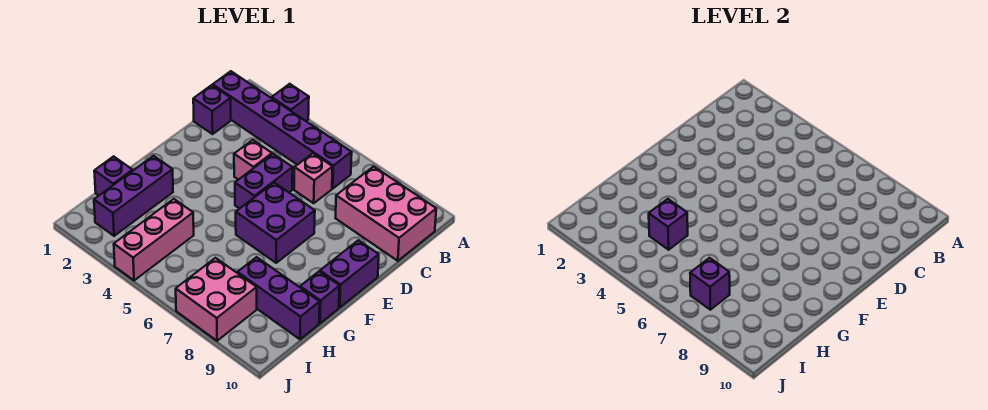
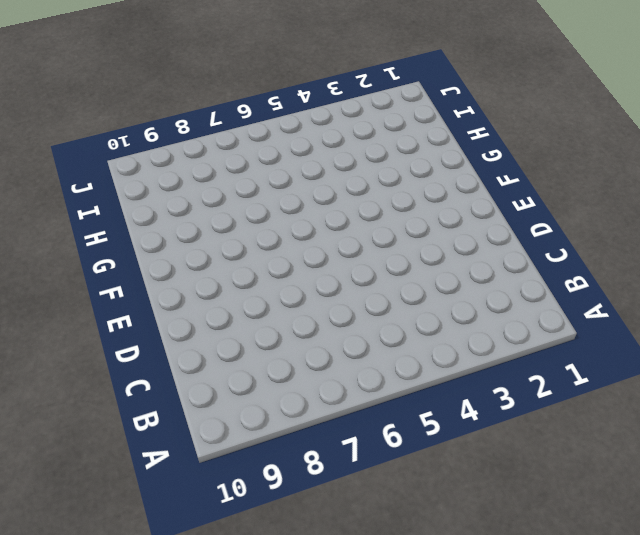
none -> purple 1x1 brick [272,84,309,121]
none -> purple 1x6 brick [213,71,352,188]
none -> pink 2x3 brick [336,167,436,261]

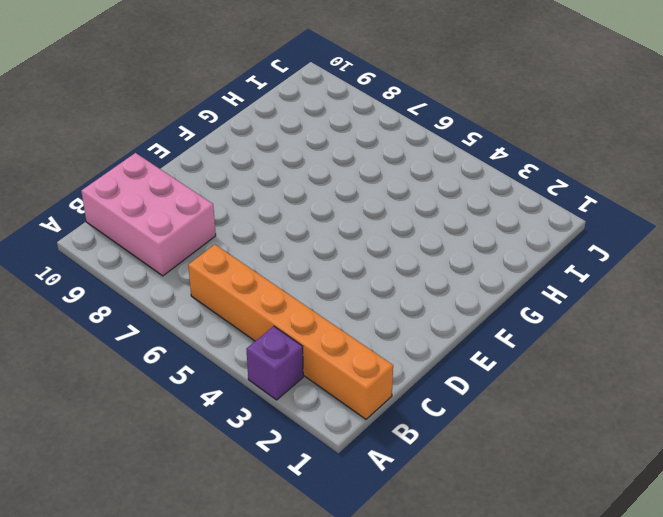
orange 1x6 brick [188,244,393,419] -> purple 1x6 brick [213,71,352,188]
none -> purple 1x1 brick [193,85,231,134]
none -> pink 1x1 brick [294,153,333,203]
none -> pink 1x1 brick [234,140,272,180]

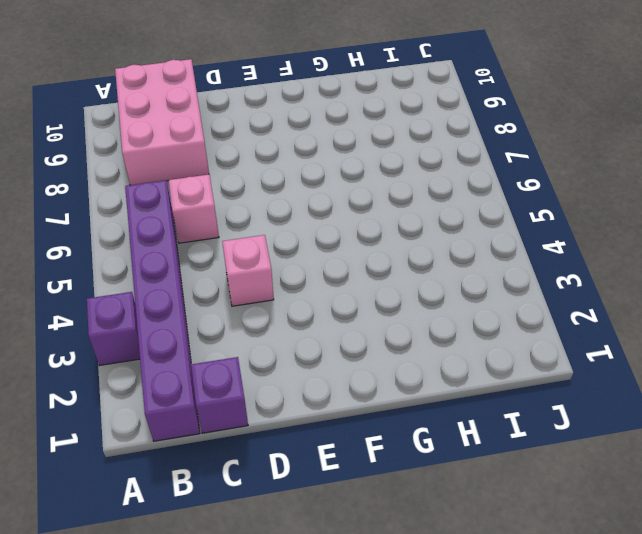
none -> purple 1x2 brick [235,154,293,209]
none -> purple 2x2 brick [236,183,315,263]
none -> purple 1x2 brick [320,240,379,307]

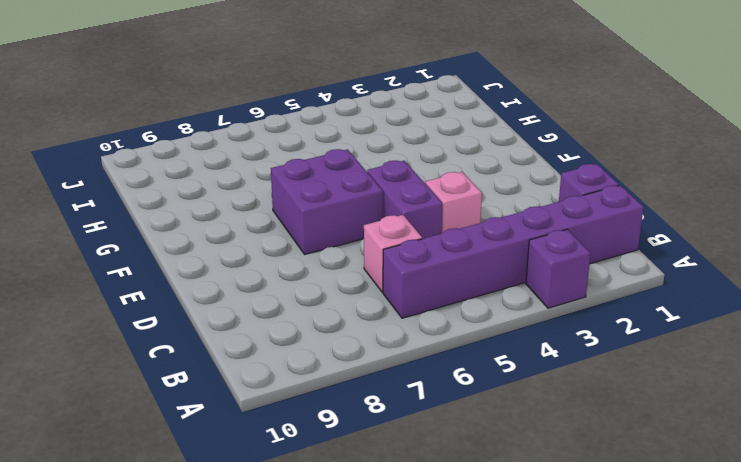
none -> pink 2x3 brick [336,167,436,261]
none -> purple 1x2 brick [320,240,379,307]
none -> purple 1x3 brick [94,156,173,236]

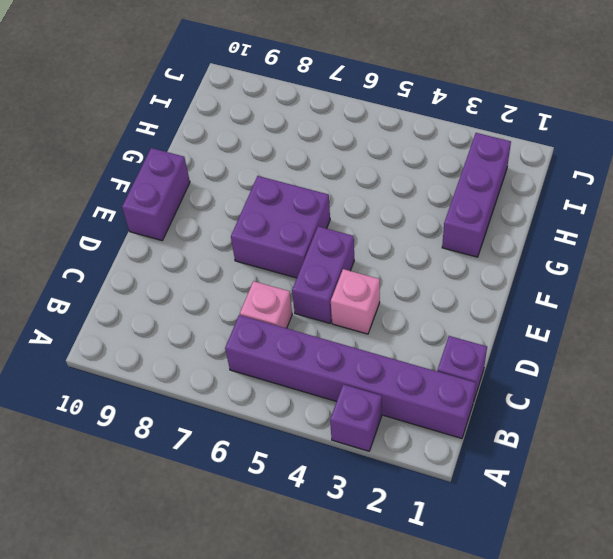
none -> pink 2x3 brick [336,167,436,261]
none -> purple 1x1 brick [300,271,340,323]
none -> purple 1x1 brick [94,156,133,196]

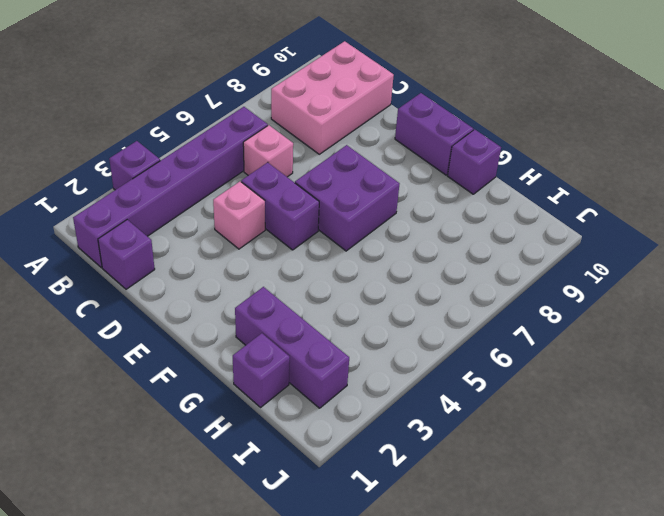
none -> pink 1x3 brick [114,199,194,280]
none -> purple 1x3 brick [237,257,320,339]
none -> pink 2x2 brick [176,258,257,341]

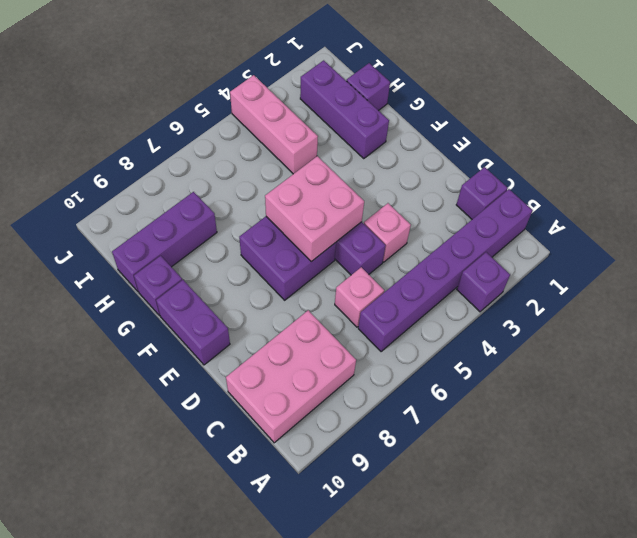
pink 2x2 brick [265,156,364,262] -> pink 2x2 brick moved to [176,258,257,341]
none -> purple 1x1 brick [649,199,688,250]
none -> purple 1x1 brick [690,258,730,310]

